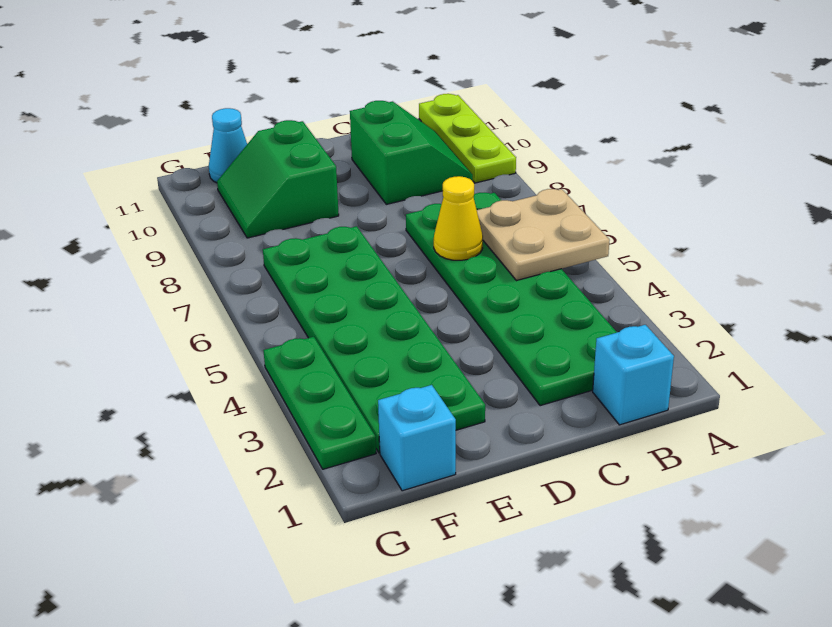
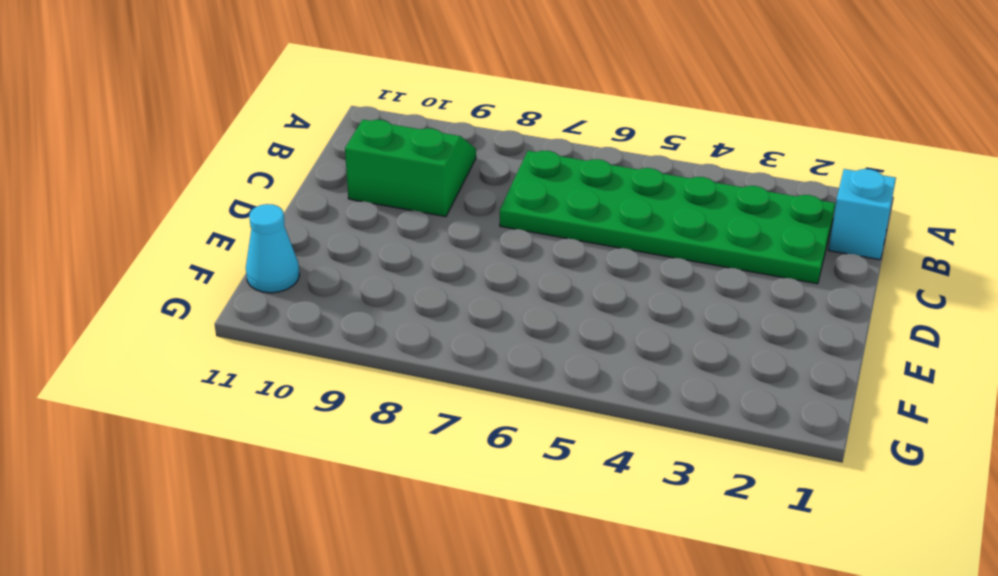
none -> lime 1x3 plate [419,94,516,183]
none -> green 2x6 plate [263,226,485,453]

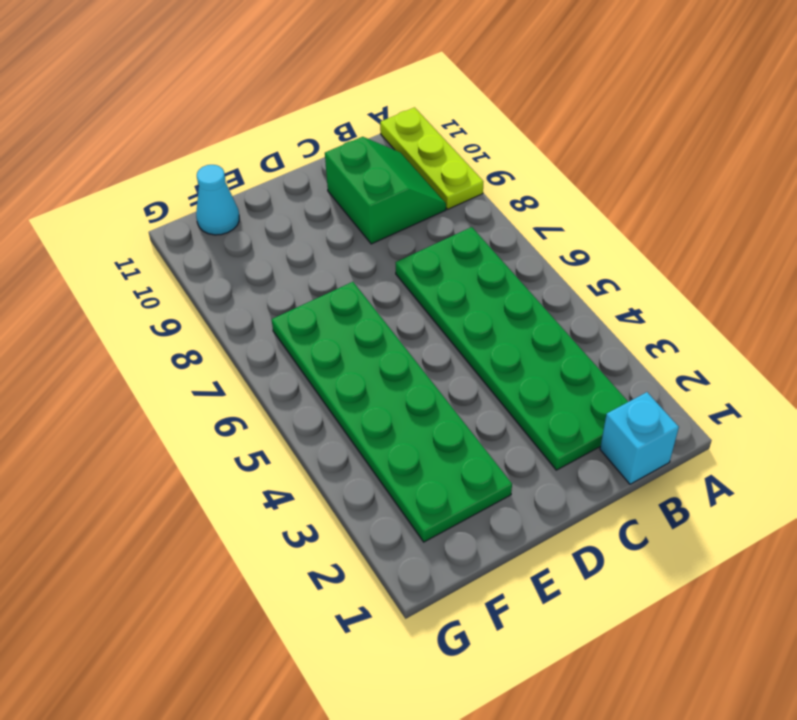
none -> green 2x2 slope [217,120,339,238]
none -> cyan 1x1 brick [378,385,456,491]

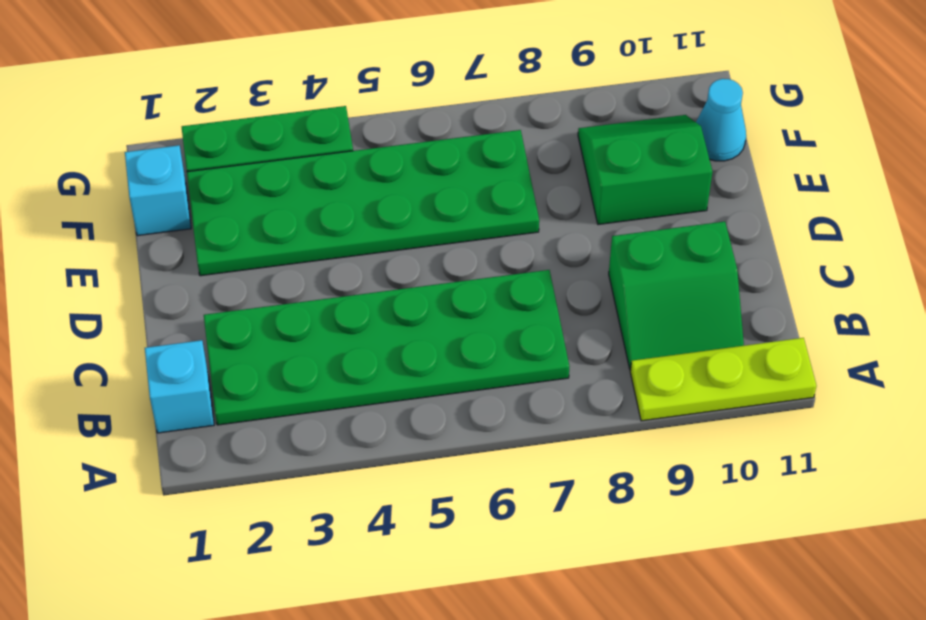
none -> tan 2x2 plate [477,189,610,281]
none -> yellow 1x1 cone [434,176,483,260]

